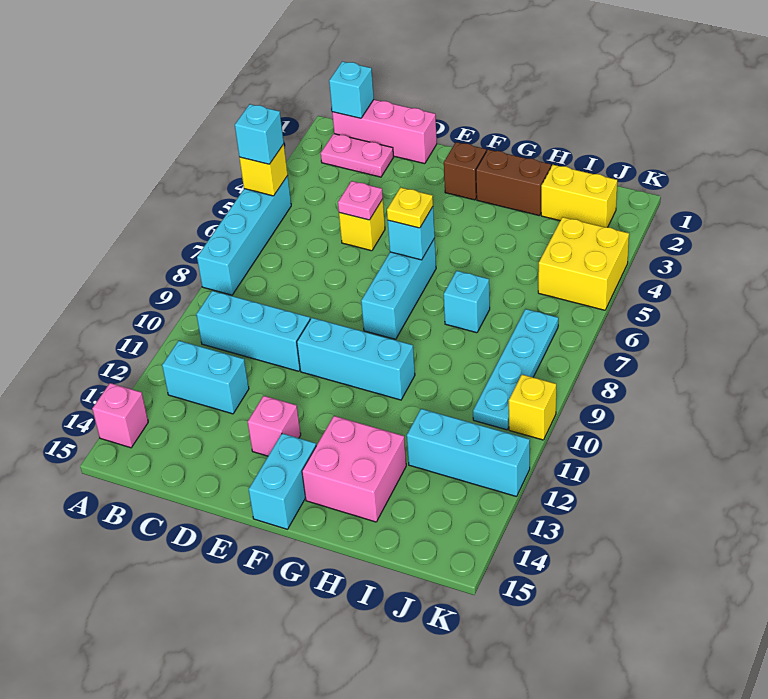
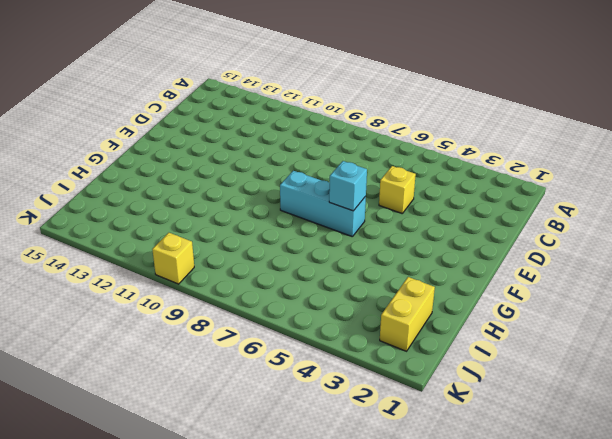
none -> cyan 1x4 brick [197,176,291,295]
none -> pink 1x1 brick [92,383,148,448]
none -> pink 1x3 brick [332,100,437,164]

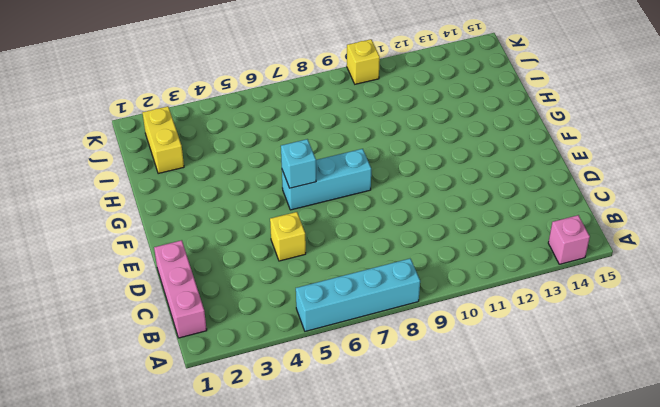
none -> pink 1x2 plate [321,134,394,177]
none -> cyan 1x3 brick [196,291,310,371]
none -> cyan 1x2 brick [162,341,249,414]

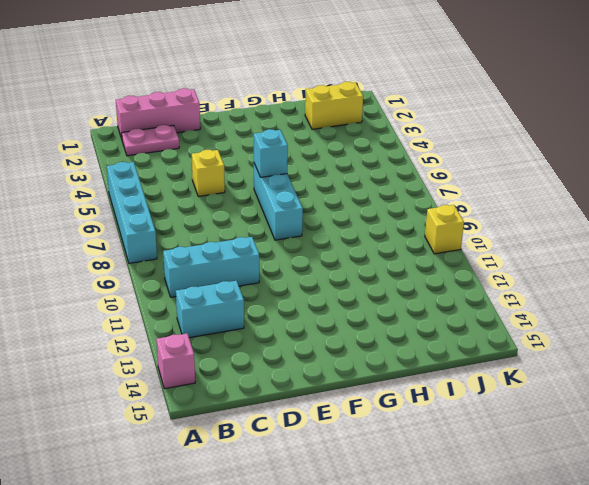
none -> cyan 1x3 brick [297,318,415,400]
none -> pink 1x1 brick [248,396,301,456]
none -> brown 1x1 brick [444,142,486,200]

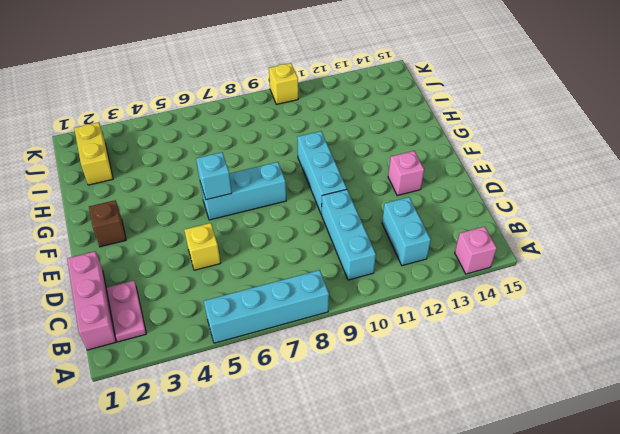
none -> cyan 1x2 brick [249,433,316,529]
none -> brown 1x2 brick [476,150,551,216]
none -> pink 2x2 brick [302,416,406,522]

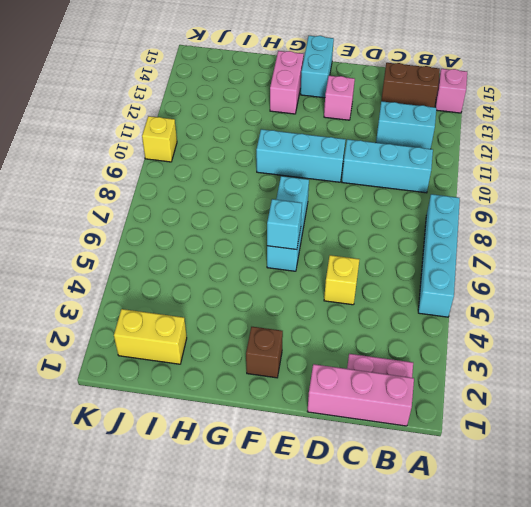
brown 1x2 brick [381,63,440,107] -> brown 1x2 brick moved to [476,150,551,216]
pink 1x2 brick [270,51,304,114] -> pink 2x2 brick [302,416,406,522]
none -> cyan 1x1 brick [444,271,490,333]
none -> cyan 1x3 brick [407,409,530,497]
none -> yellow 2x2 brick [538,217,629,310]

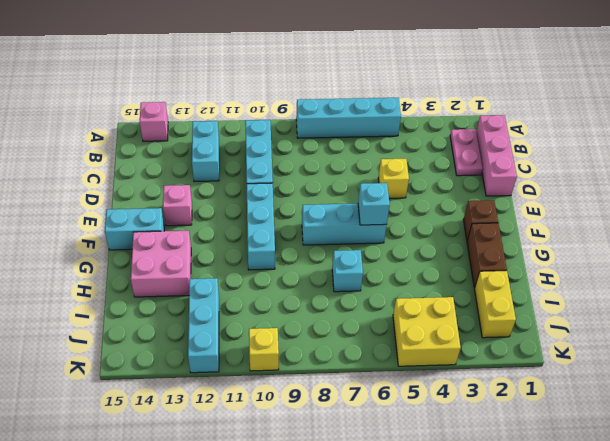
none -> cyan 1x4 plate [473,309,558,430]
none -> yellow 1x1 brick [239,144,288,196]
none -> cyan 1x1 brick [329,61,374,118]

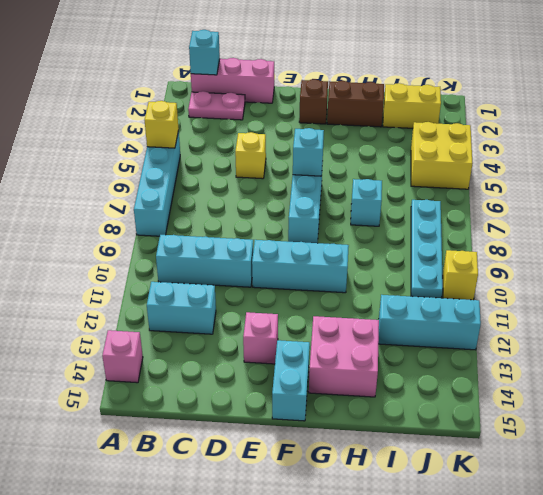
none -> pink 1x1 plate [338,181,383,220]
none -> cyan 1x1 brick [235,104,284,164]
none -> yellow 1x1 plate [387,187,433,228]

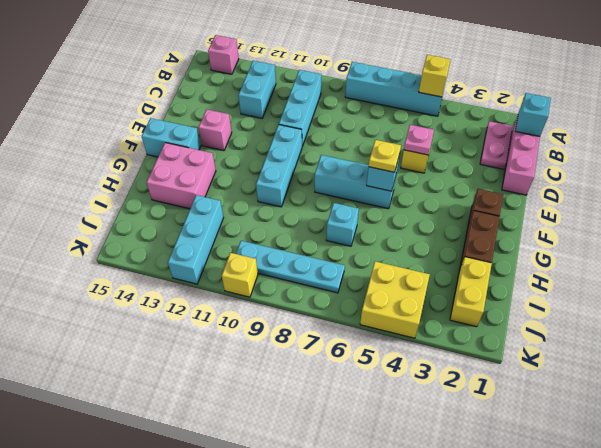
none -> cyan 1x1 brick [235,104,284,164]

